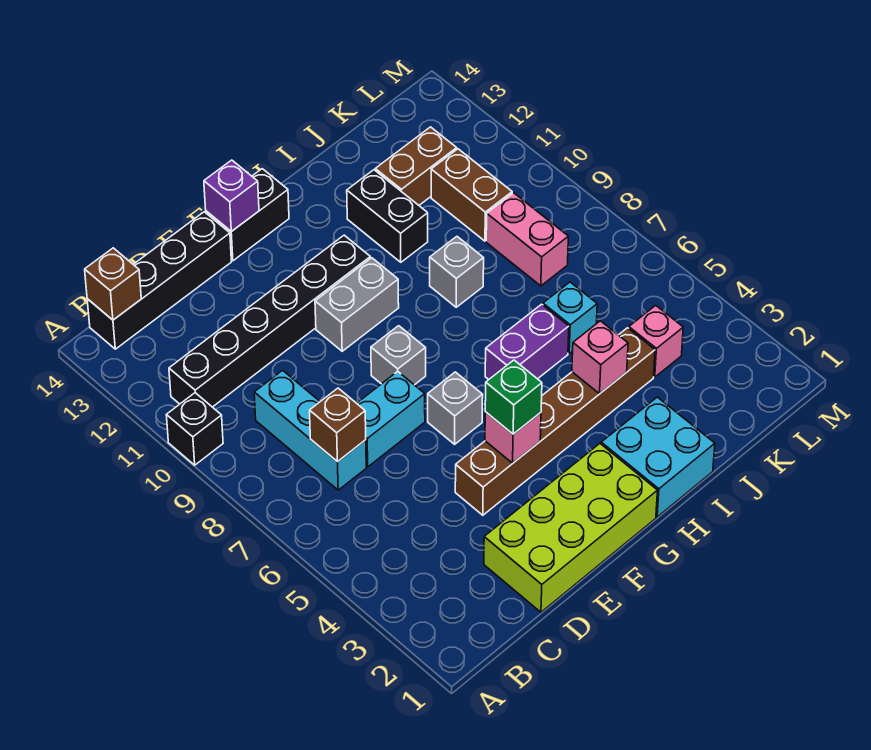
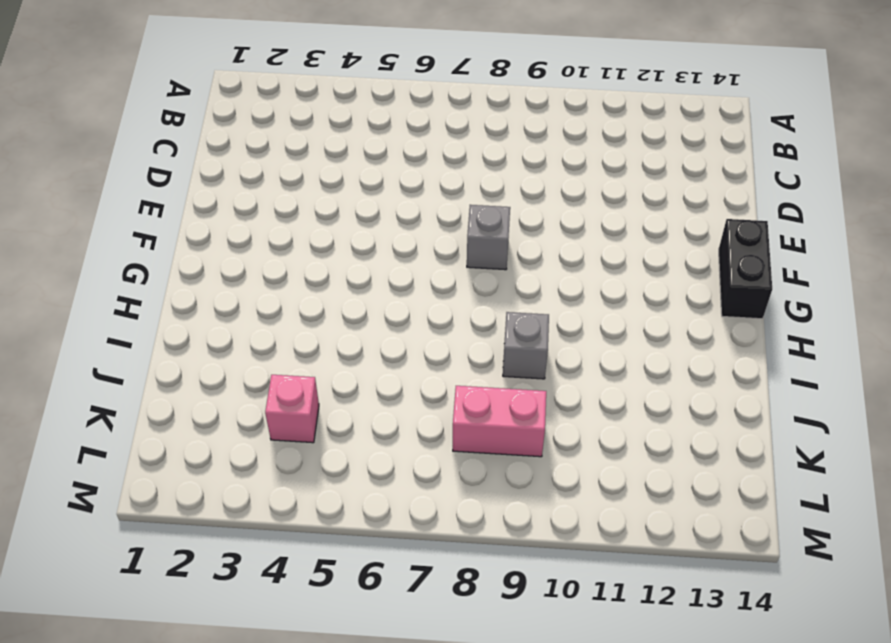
none -> black 1x1 brick [166,393,223,465]
none -> black 1x6 brick [169,235,370,407]
none -> black 1x4 brick [87,212,231,349]

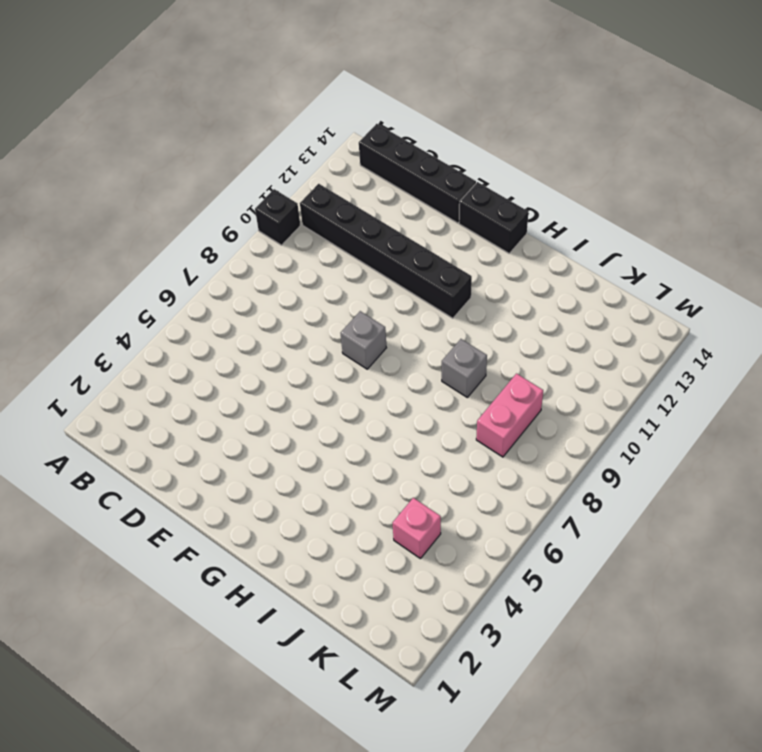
none -> cyan 1x3 brick [254,370,366,490]
none -> lime 2x4 brick [484,444,658,612]
none -> cyan 1x2 brick [357,371,425,467]

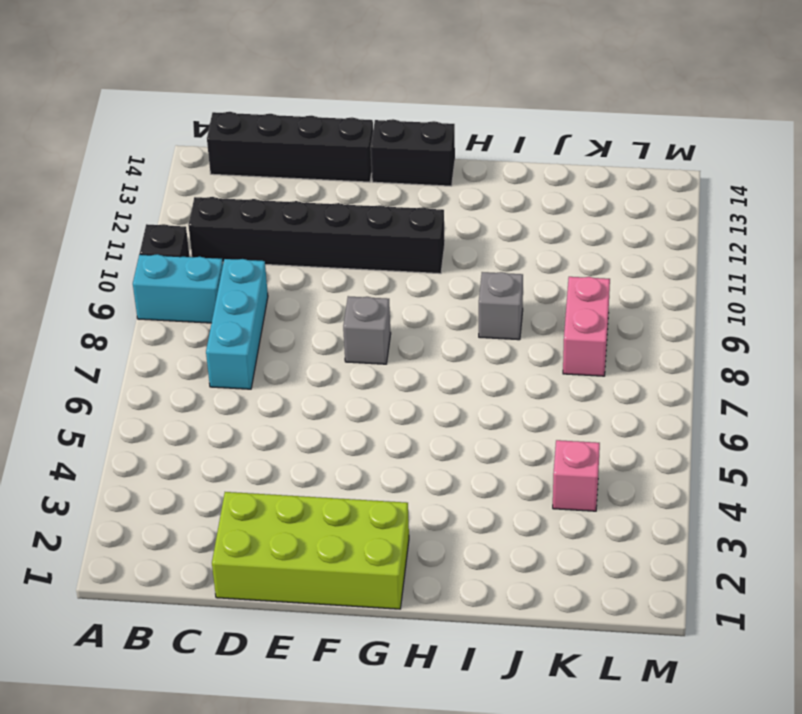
cyan 1x2 brick [133,254,223,323] -> cyan 1x2 brick moved to [357,371,425,467]
none -> brown 1x6 brick [455,328,655,515]
none -> grey 1x1 brick [428,372,483,444]
none -> grey 1x2 brick [315,258,399,351]

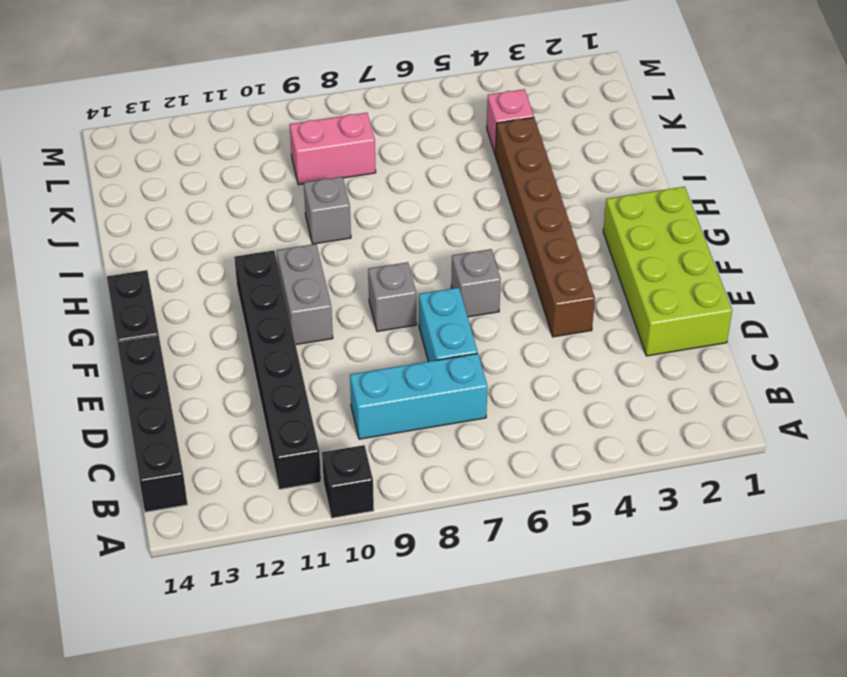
none -> cyan 2x2 brick [601,397,715,517]
none -> purple 1x2 brick [485,304,569,379]
none -> black 1x2 brick [347,170,428,262]

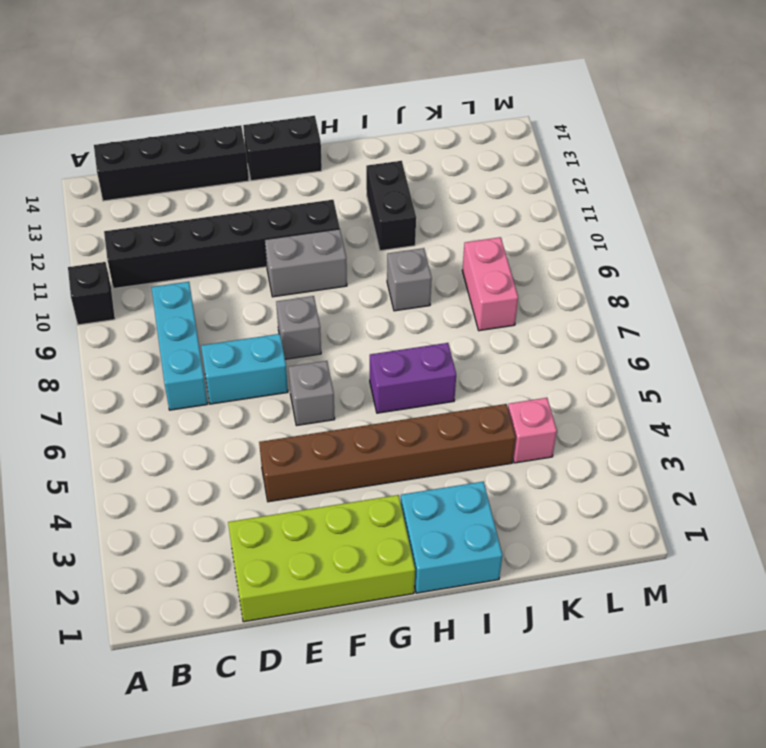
none -> cyan 1x1 brick [543,282,597,353]
none -> brown 1x2 brick [375,127,457,205]
none -> brown 1x2 brick [431,149,512,241]

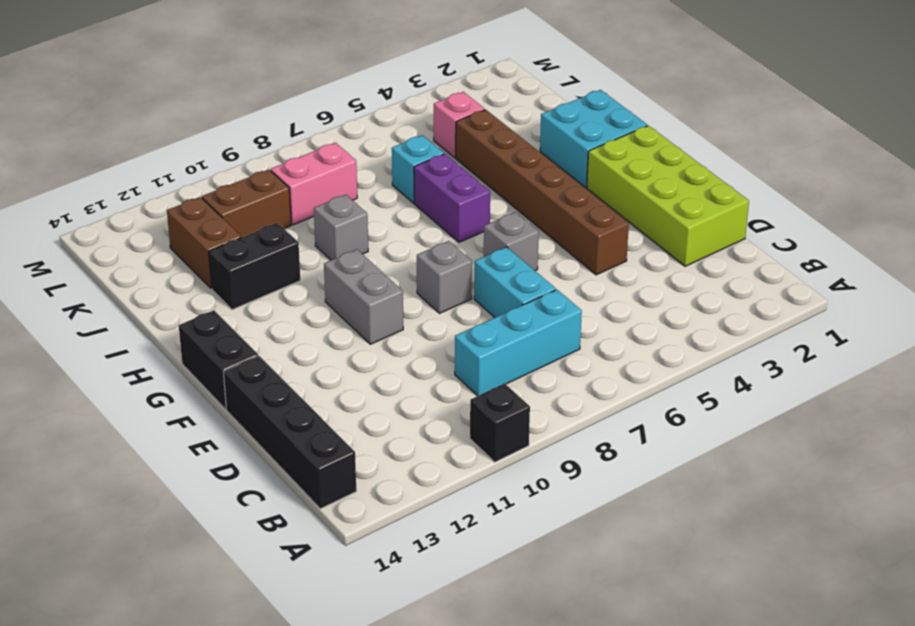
none -> black 1x6 brick [169,235,370,407]
none -> brown 1x1 brick [85,248,141,320]
none -> brown 1x1 brick [310,388,366,462]

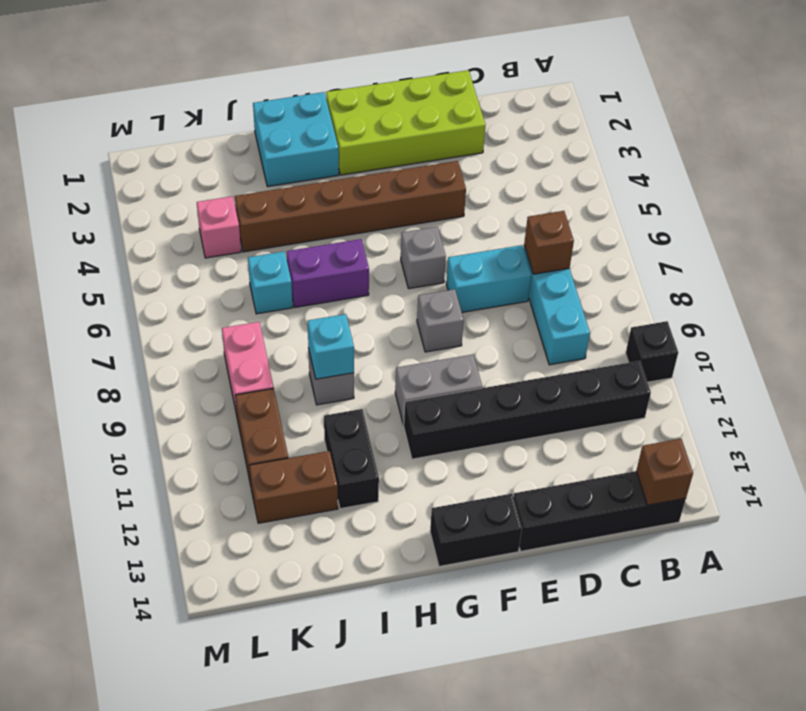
cyan 1x1 brick [308,314,354,379] -> none
none -> pink 1x1 brick [485,412,541,463]
none -> purple 1x1 brick [204,160,259,231]
none -> pink 1x1 brick [572,321,628,394]

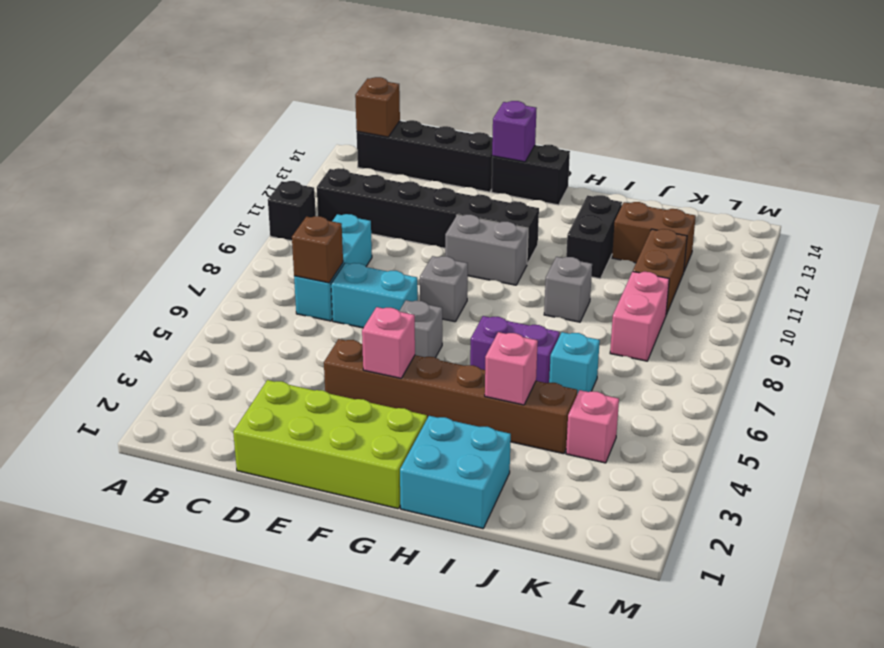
none -> green 1x1 brick [485,360,542,434]

